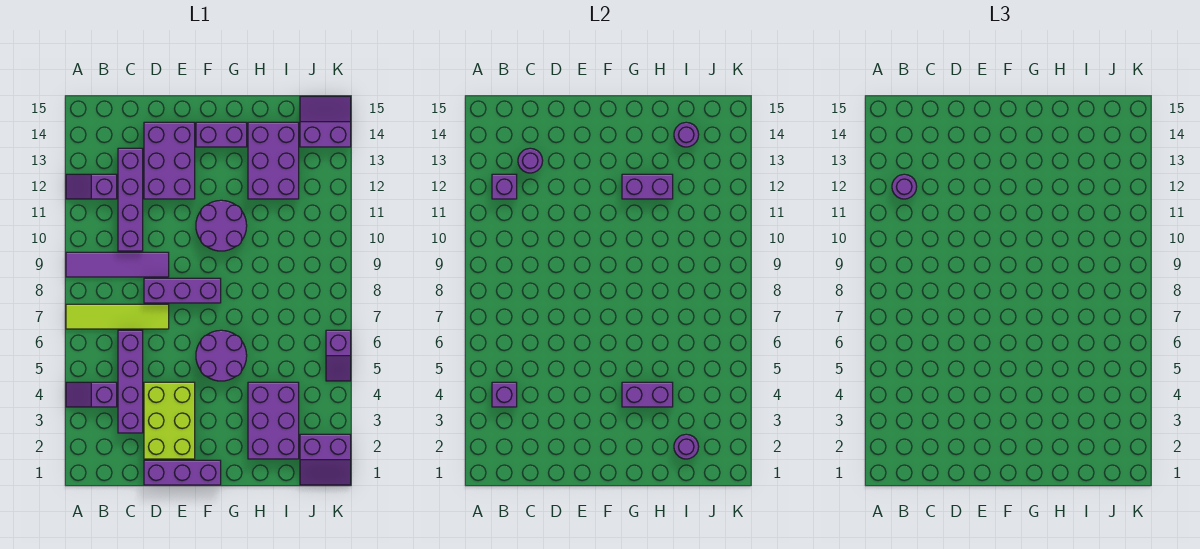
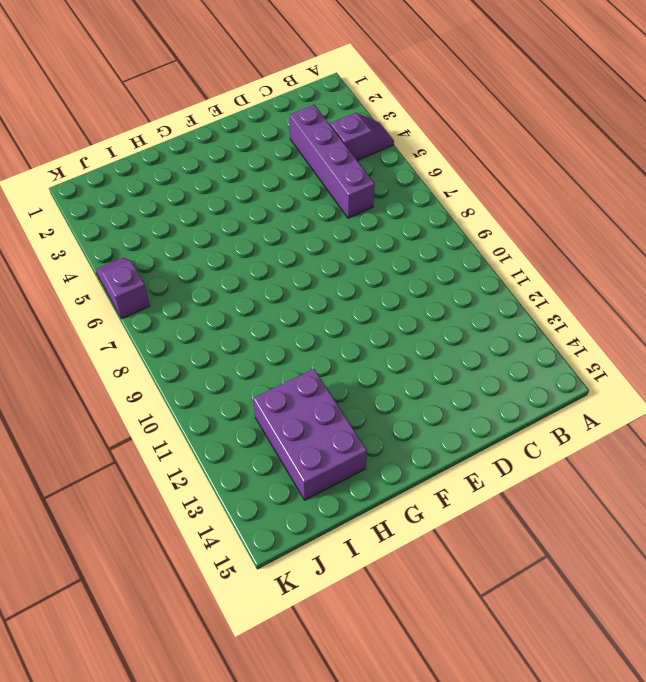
none -> lime 1x4 tile [66,304,169,329]
none -> purple 1x4 tile [66,252,169,277]
none -> purple 1x2 slope [66,174,117,199]

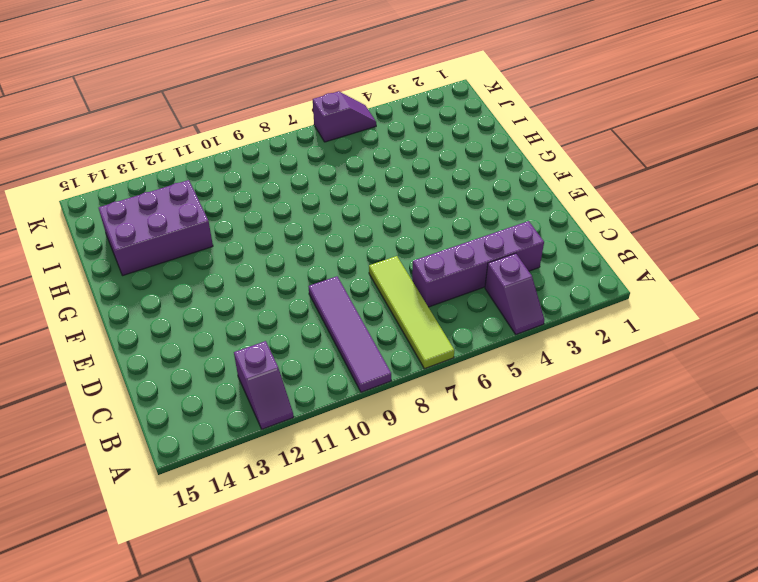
none -> purple 1x4 brick [118,148,143,251]
none -> purple 1x3 brick [144,460,221,485]
none -> lime 2x3 brick [144,382,195,459]

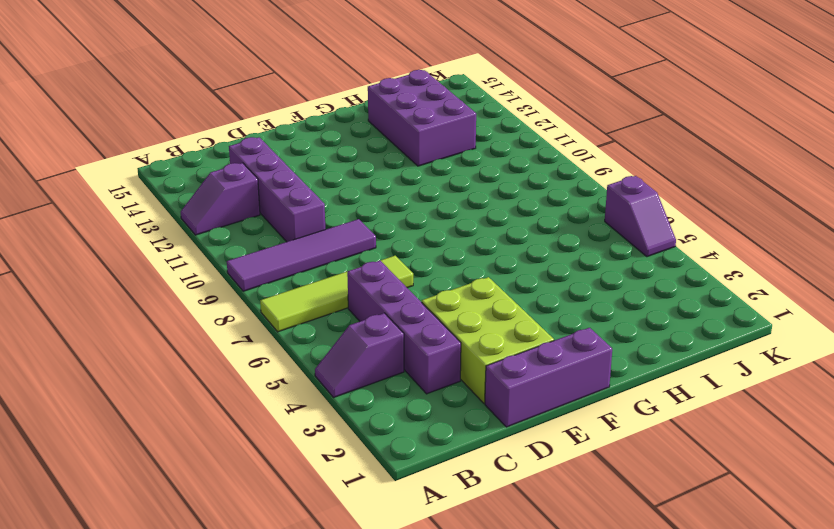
none -> purple 1x3 brick [144,278,221,303]
none -> purple 2x3 brick [144,122,195,199]
none -> purple 2x2 round brick [196,330,247,381]

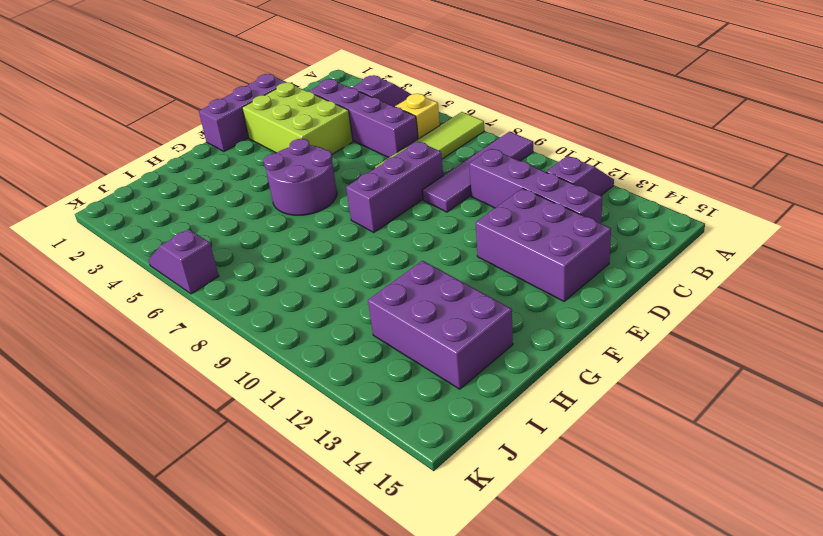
yellow 1x1 brick [395,94,440,139] -> none
none -> purple 2x2 round brick [196,200,247,251]
none -> purple 1x2 brick [196,122,247,147]
none -> purple 2x3 brick [248,382,299,459]

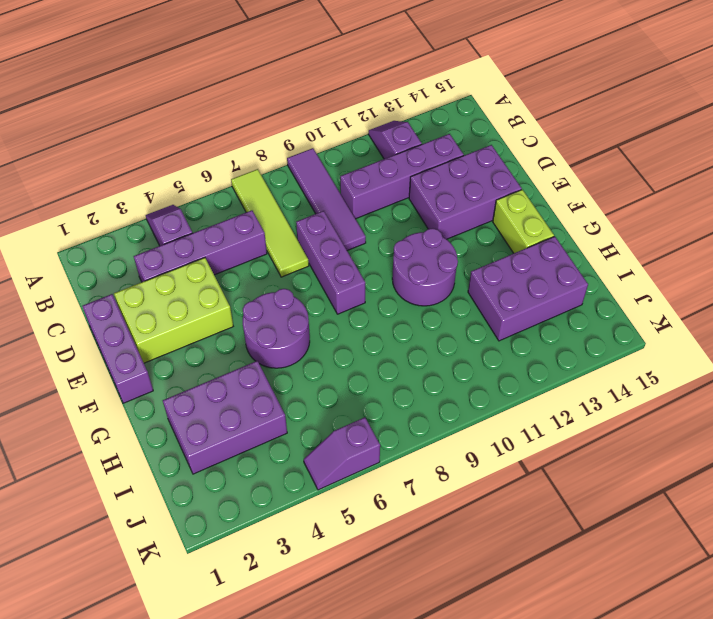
lime 1x2 brick [493,190,554,253] -> purple 1x2 brick [196,122,247,147]
none -> purple 2x2 slope [300,434,351,485]
none -> purple 2x2 slope [300,96,351,147]
none -> purple 1x1 brick [492,382,517,407]

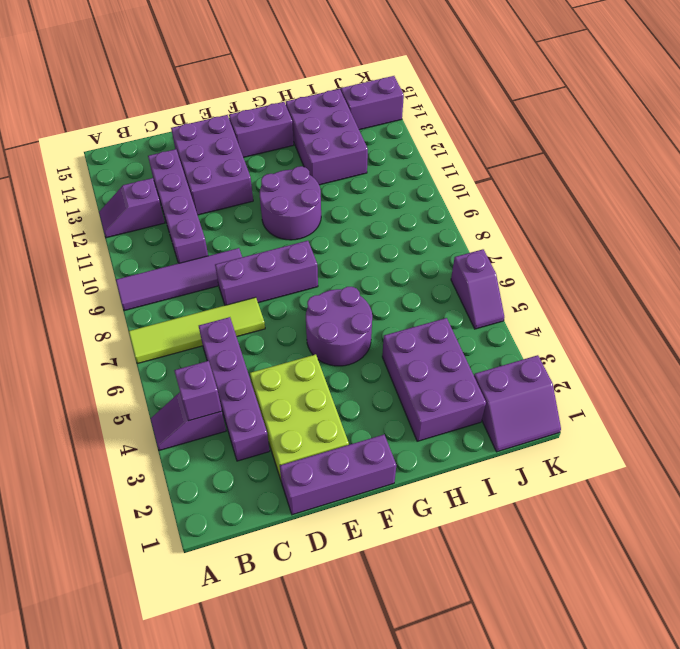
none -> purple 1x1 brick [492,174,517,199]
none -> purple 1x1 round brick [518,148,543,173]
none -> purple 1x2 brick [622,382,673,407]

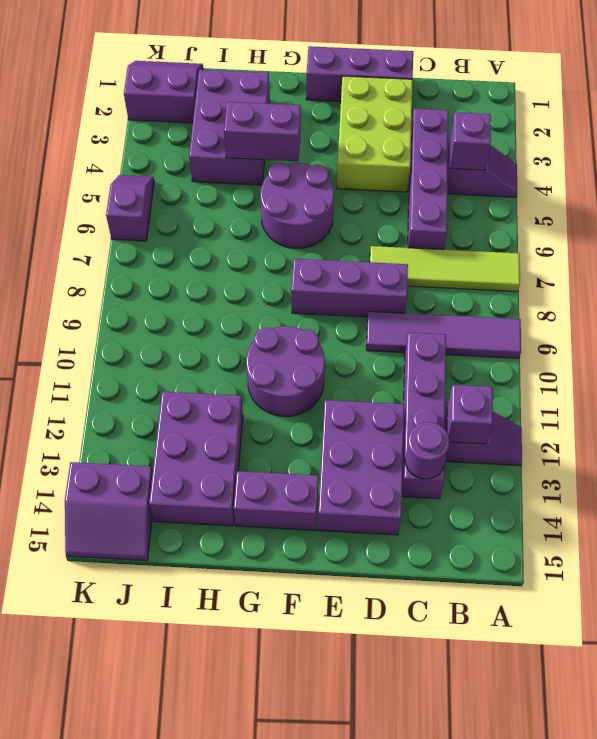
none -> purple 1x2 brick [622,174,673,199]
none -> purple 1x1 round brick [674,434,699,459]
none -> purple 1x1 round brick [674,122,699,147]

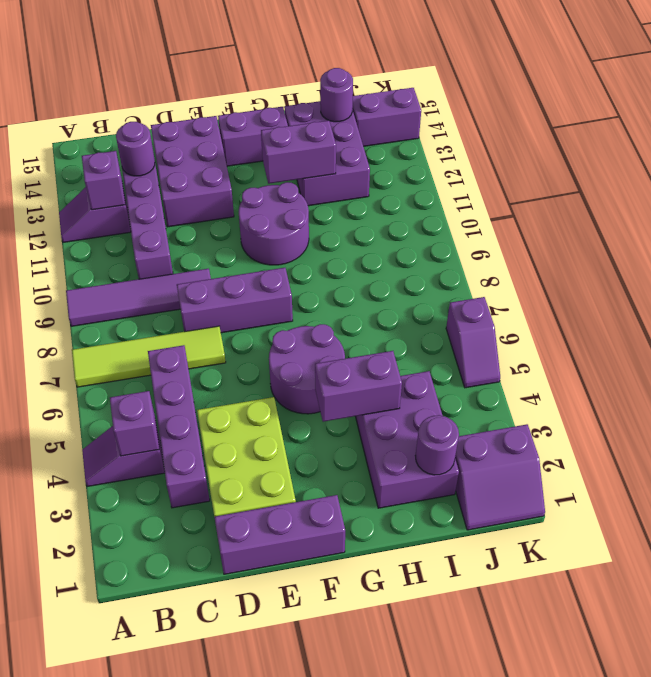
none -> purple 1x1 round brick [892,174,917,199]

